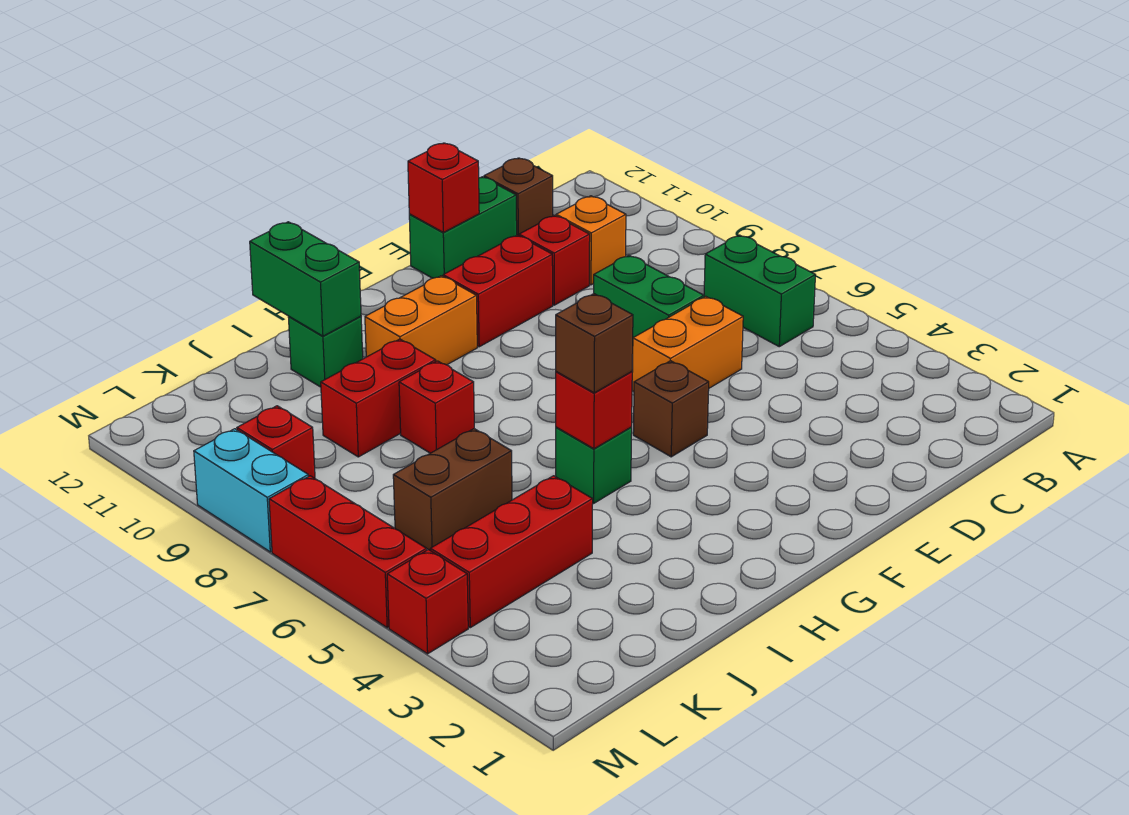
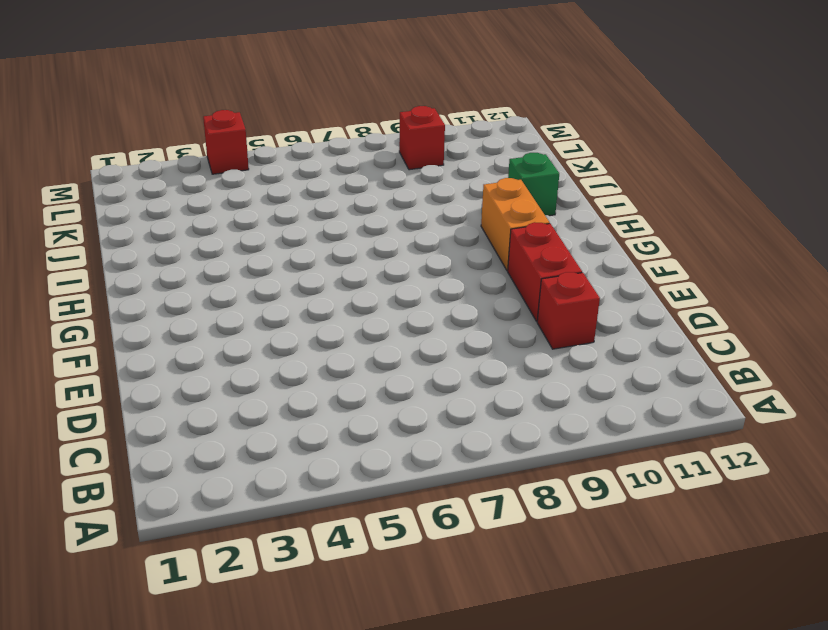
none -> green 1x2 brick [704,235,815,347]
none -> orange 1x1 brick [556,196,626,285]
none -> brown 1x1 brick [484,158,553,236]

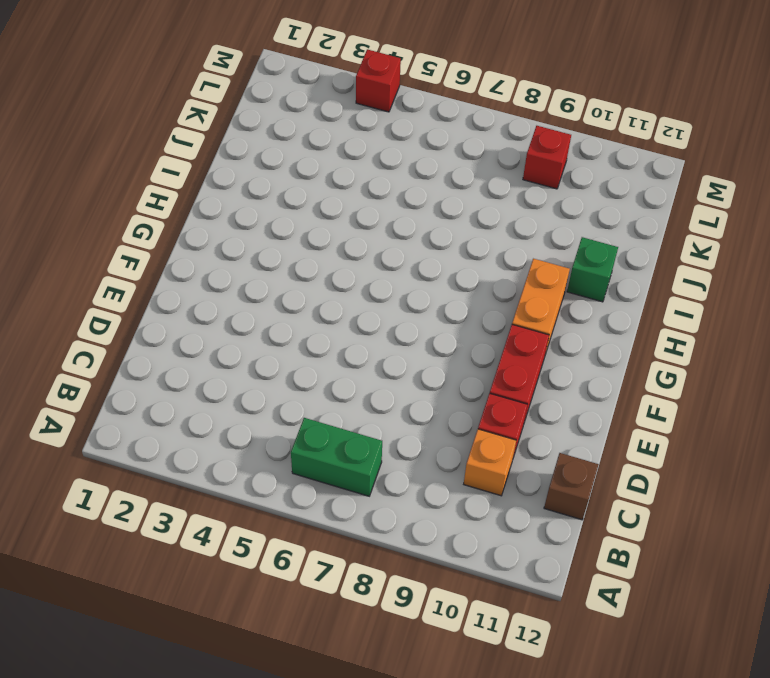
none -> orange 1x2 brick [632,296,743,392]
none -> green 1x2 brick [594,255,704,338]
none -> green 1x2 brick [409,177,517,278]

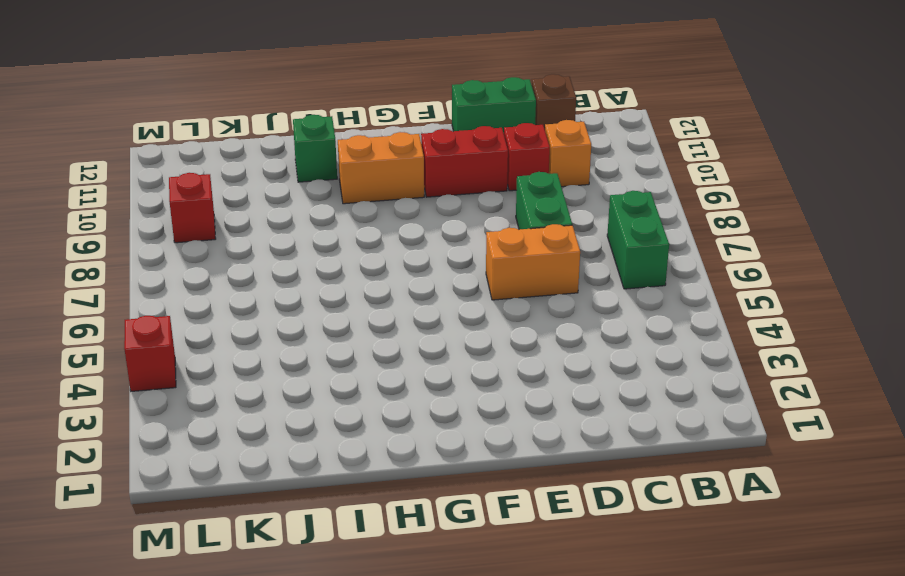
none -> brown 1x1 brick [633,361,709,457]
none -> green 1x1 brick [556,427,632,503]
none -> red 1x1 brick [399,361,474,453]

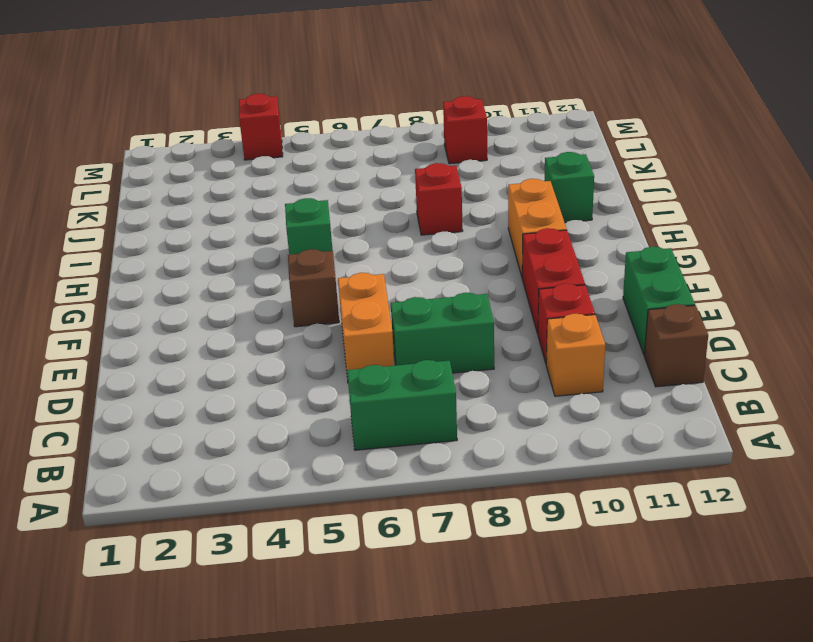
none -> red 1x2 brick [321,339,436,457]
none -> red 1x3 brick [431,476,593,628]
none -> brown 1x2 brick [393,429,512,551]

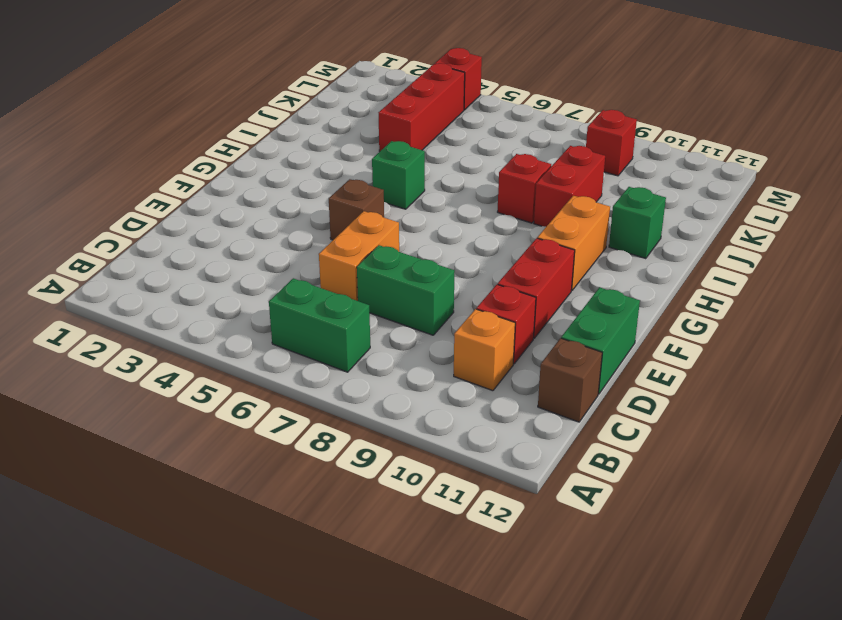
none -> brown 1x2 brick [393,429,512,551]
none -> red 1x3 brick [269,476,427,628]
none -> cyan 1x2 brick [194,429,308,552]

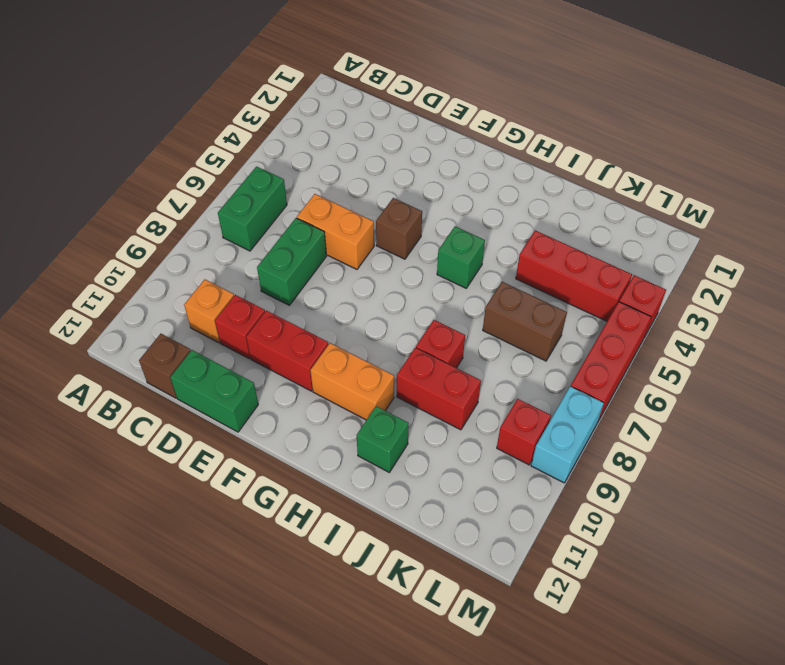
none -> red 1x1 brick [408,143,479,232]
none -> red 1x1 brick [556,372,632,449]
none -> green 1x2 brick [250,222,361,336]

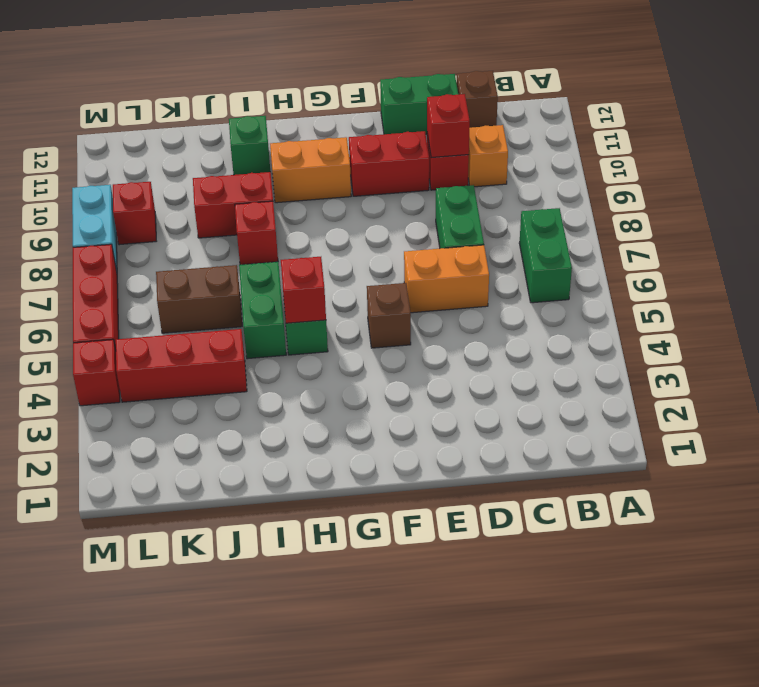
red 1x1 brick [427,94,470,158] -> red 1x1 brick moved to [408,143,479,232]
green 1x2 brick [239,262,286,359] -> green 1x2 brick moved to [250,222,361,336]
none -> brown 1x1 brick [556,294,633,393]

